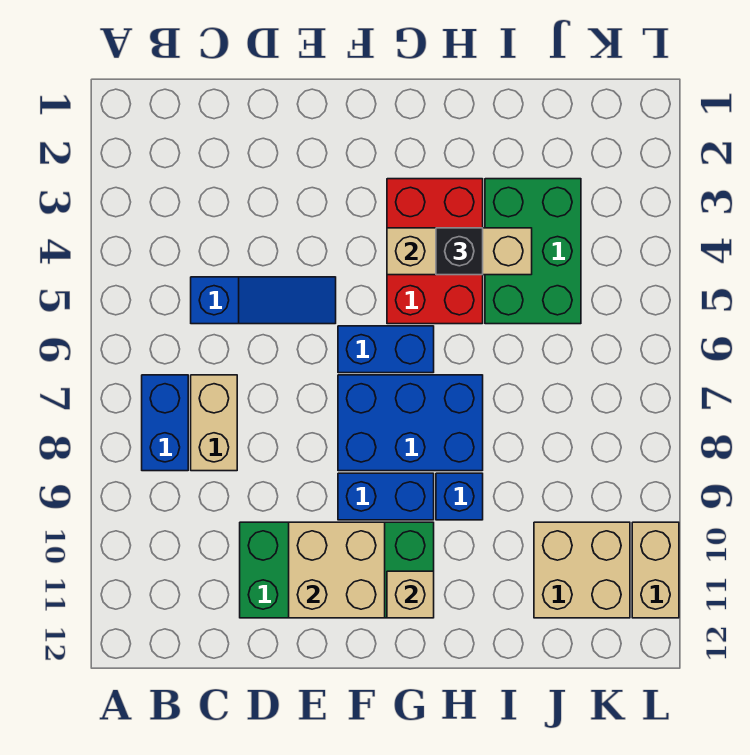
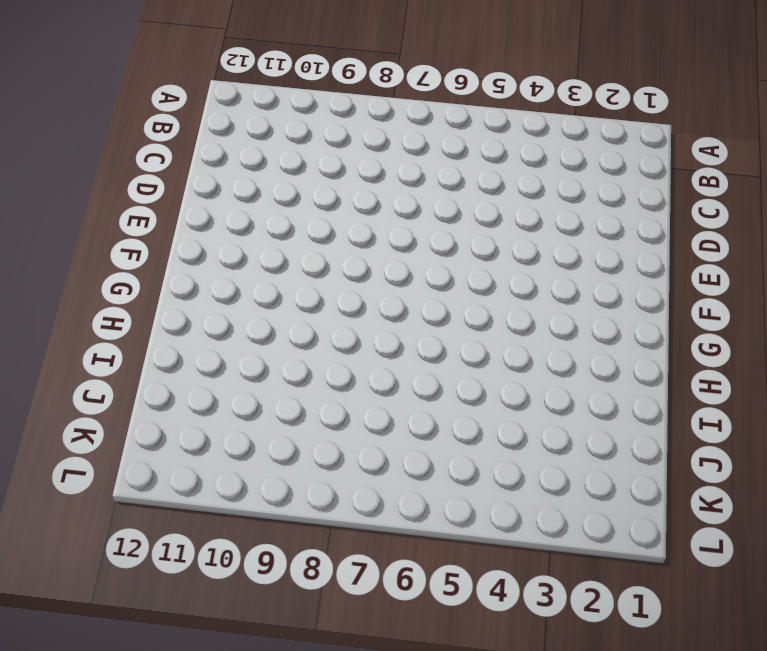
none -> blue 1x2 brick [142,375,188,471]
none -> blue 1x3 slope [191,277,336,324]
none -> tan 1x2 brick [191,375,237,471]

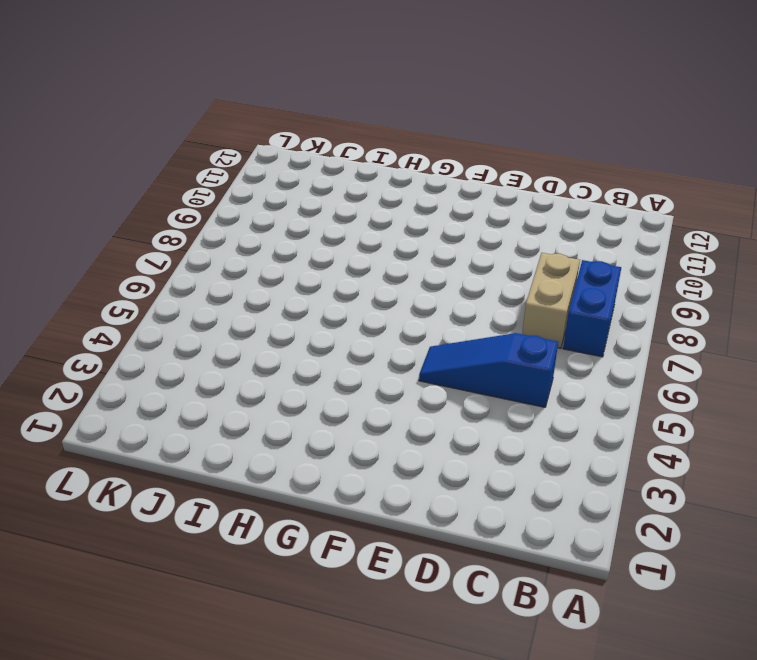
none -> green 2x4 brick [240,522,434,618]
none -> blue 1x2 brick [338,326,434,373]
none -> blue 2x3 brick [338,375,483,471]

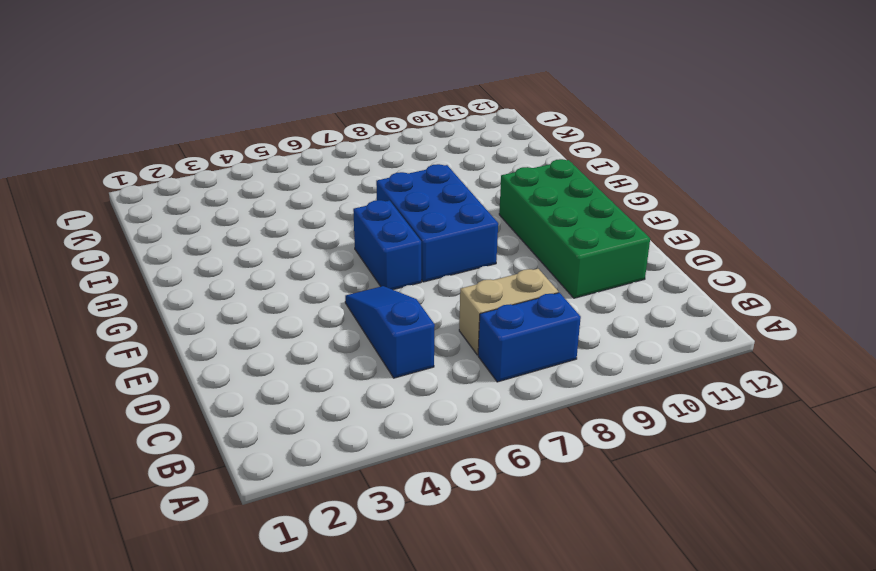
none -> blue 1x2 brick [338,473,434,520]
none -> red 2x3 brick [387,179,483,324]
none -> blue 1x1 brick [436,473,483,520]

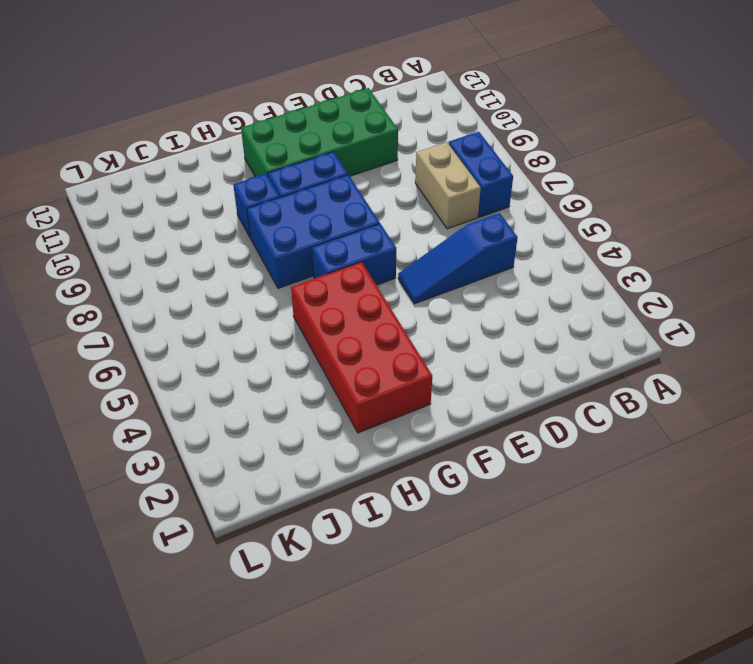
red 2x4 brick [291,262,432,433] -> red 2x3 brick [387,179,483,324]
none -> green 2x3 brick [485,179,581,324]
none -> tan 2x2 brick [534,522,630,618]
none -> tan 1x2 brick [632,522,679,618]

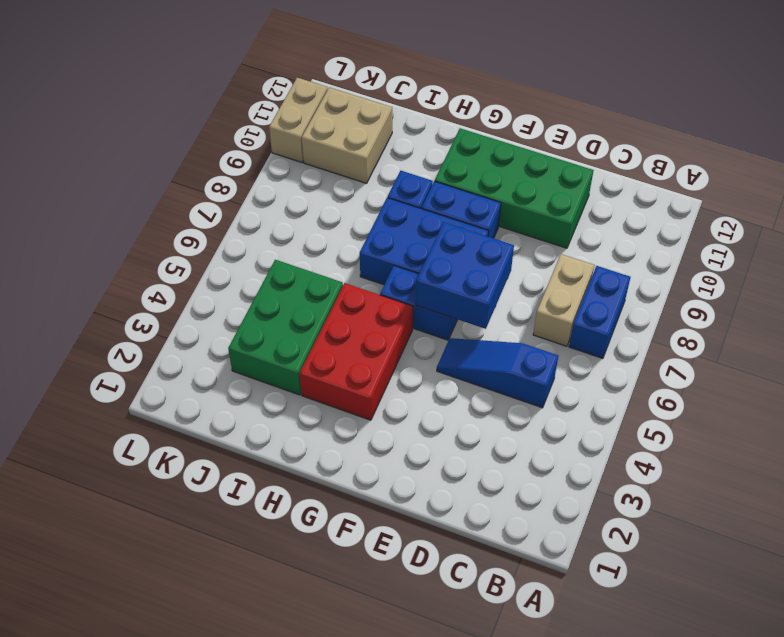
blue 2x2 brick [416,222,514,329] -> none
none -> tan 2x2 brick [289,522,385,618]
none -> tan 1x3 brick [387,228,532,275]
none -> tan 1x1 brick [387,571,434,618]

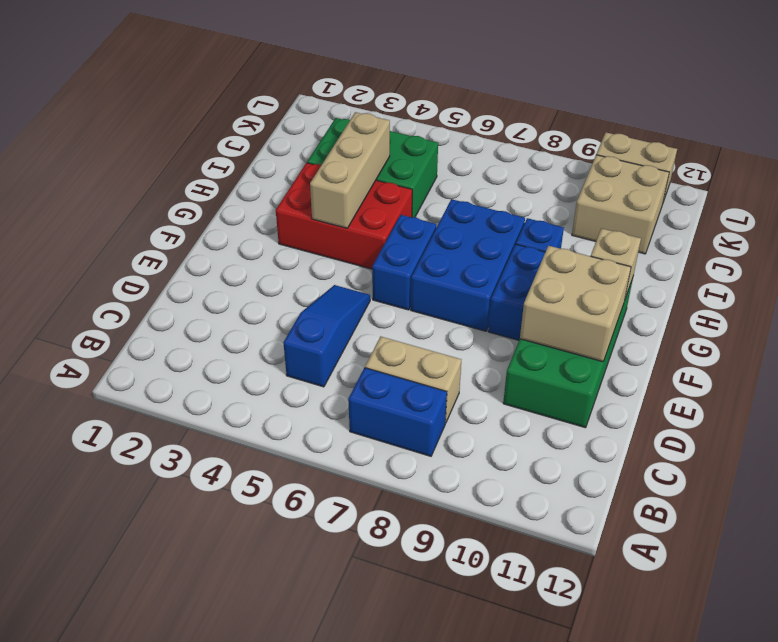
none -> black 1x1 brick [436,228,483,275]

